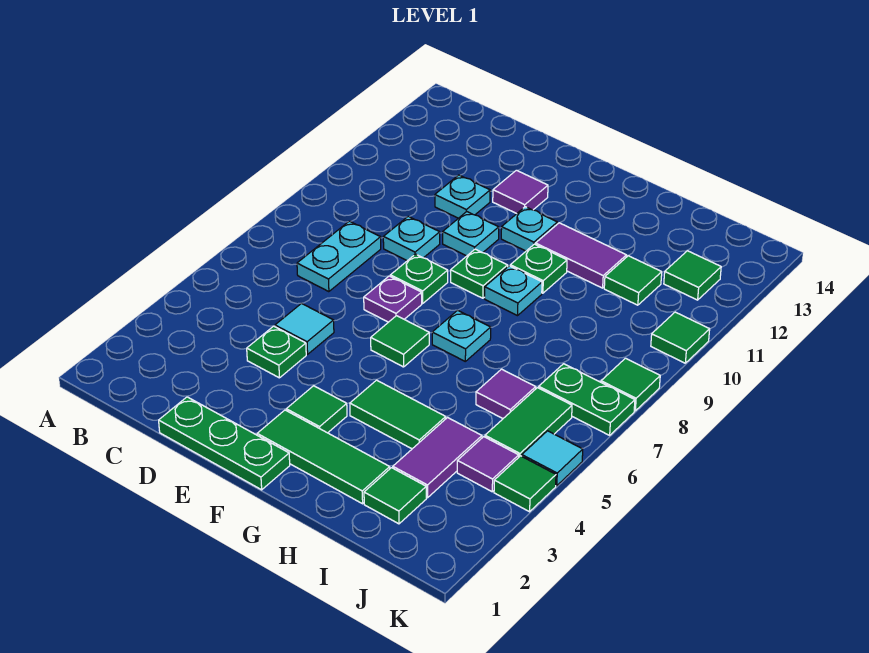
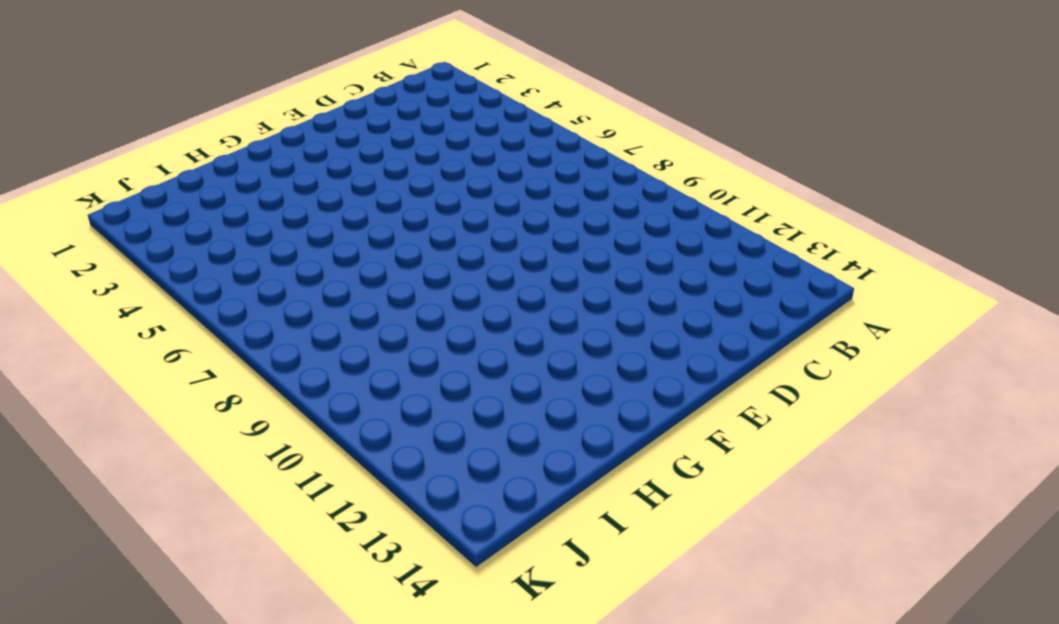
none -> cyan 1x2 plate [297,221,381,292]
none -> green 1x3 plate [159,397,290,490]
none -> green 1x1 plate [247,326,306,378]
none -> cyan 1x1 tile [275,303,334,354]

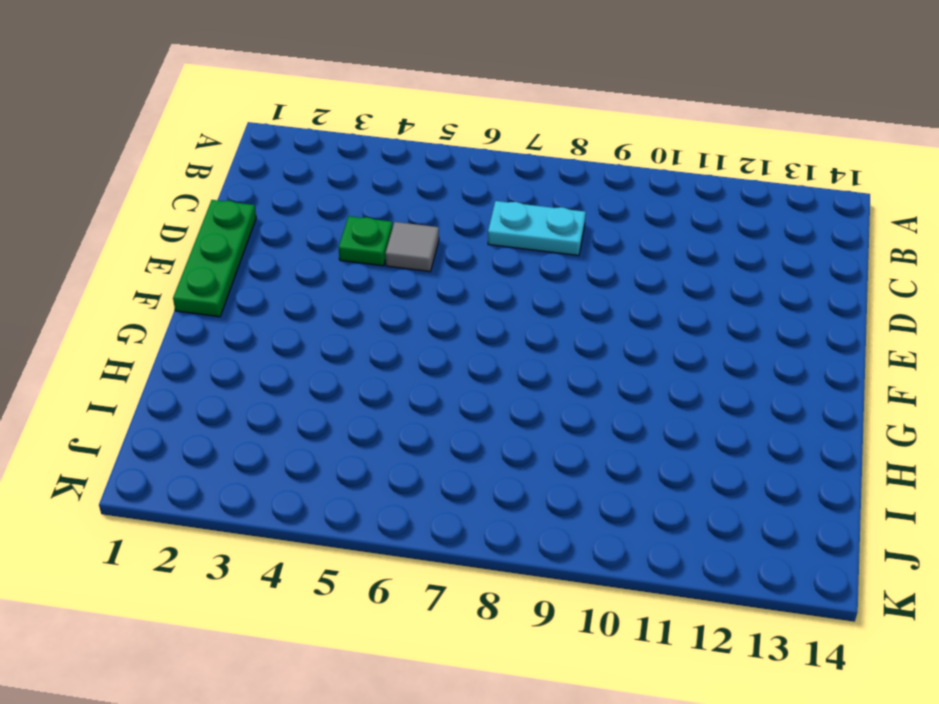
grey 1x1 tile [385,222,439,272] -> cyan 1x1 tile [275,303,334,354]
none -> cyan 1x1 plate [383,216,440,261]
none -> cyan 1x1 plate [435,175,490,218]
none -> purple 1x1 plate [364,276,422,322]
none -> green 1x1 plate [390,254,448,303]

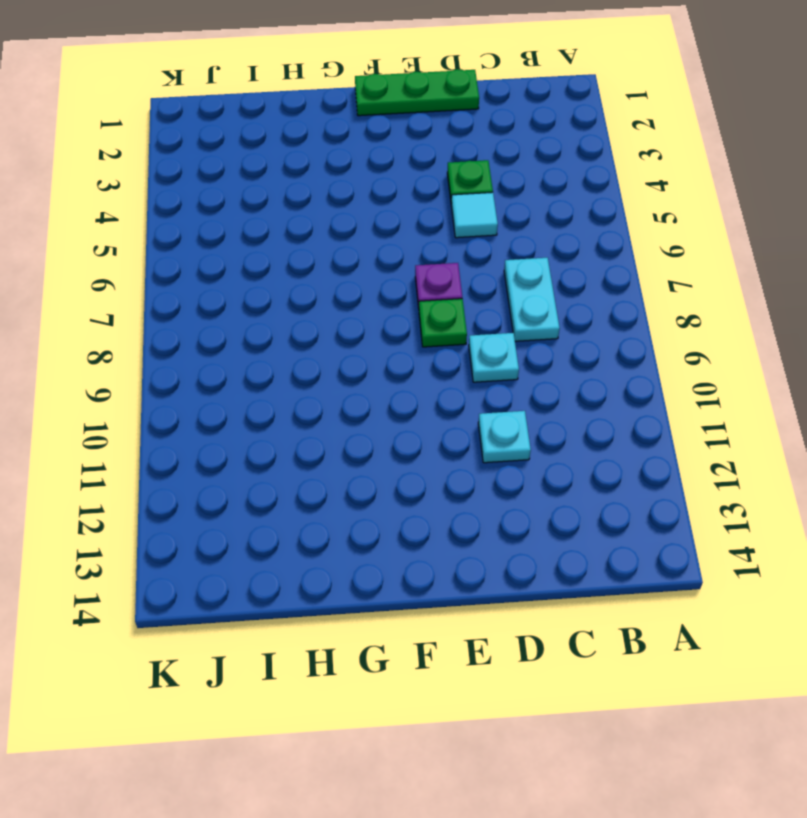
none -> cyan 1x1 plate [443,212,499,256]
none -> purple 1x1 tile [493,170,548,214]
none -> green 1x3 tile [257,410,390,504]
none -> green 1x1 tile [286,386,347,433]

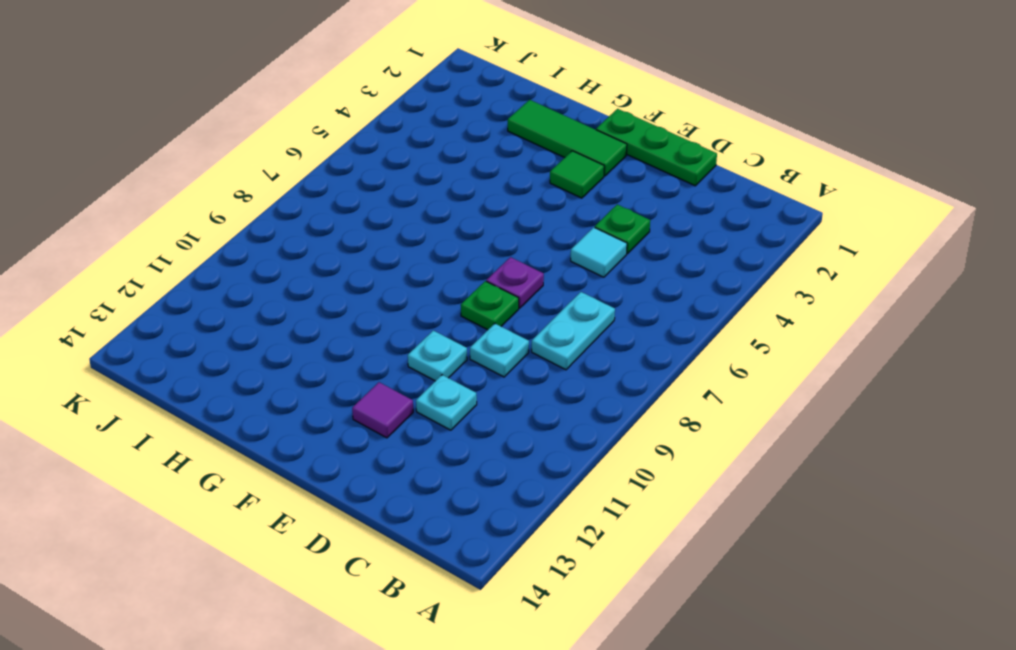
none -> green 1x1 tile [371,316,429,367]
none -> green 1x1 plate [451,249,508,298]
none -> cyan 1x1 plate [501,207,557,251]
none -> green 1x2 tile [350,380,446,449]

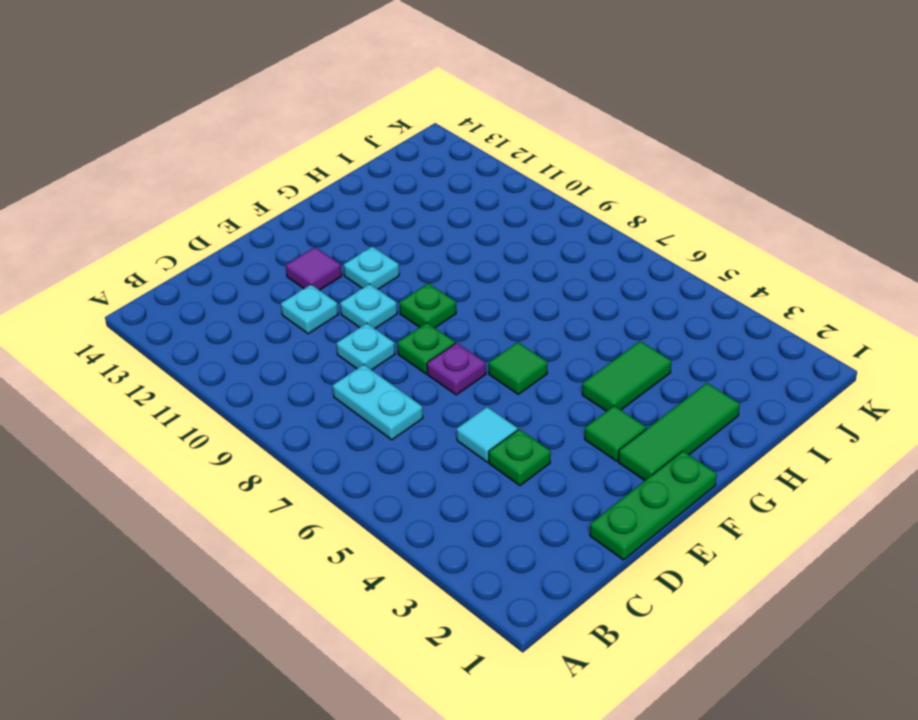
none -> cyan 1x1 plate [432,310,491,361]
none -> cyan 1x1 plate [485,266,542,316]
none -> green 1x1 plate [510,244,567,293]
none -> purple 1x2 tile [536,223,627,288]

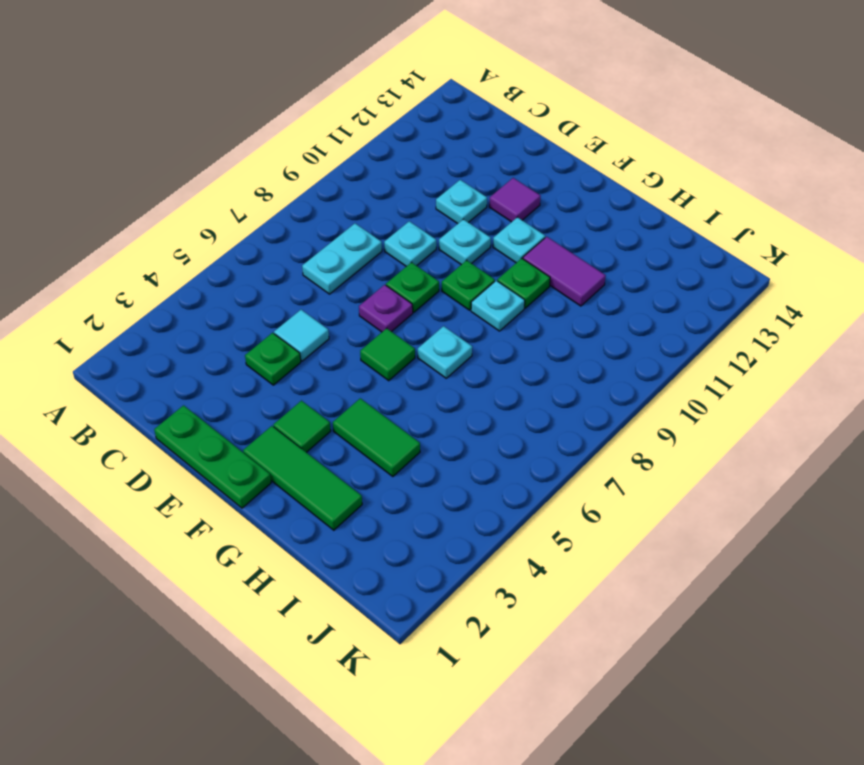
none -> green 1x1 tile [364,468,426,524]
none -> purple 1x2 tile [393,418,482,498]
none -> purple 1x1 tile [476,369,536,418]
none -> green 1x1 tile [604,256,662,305]

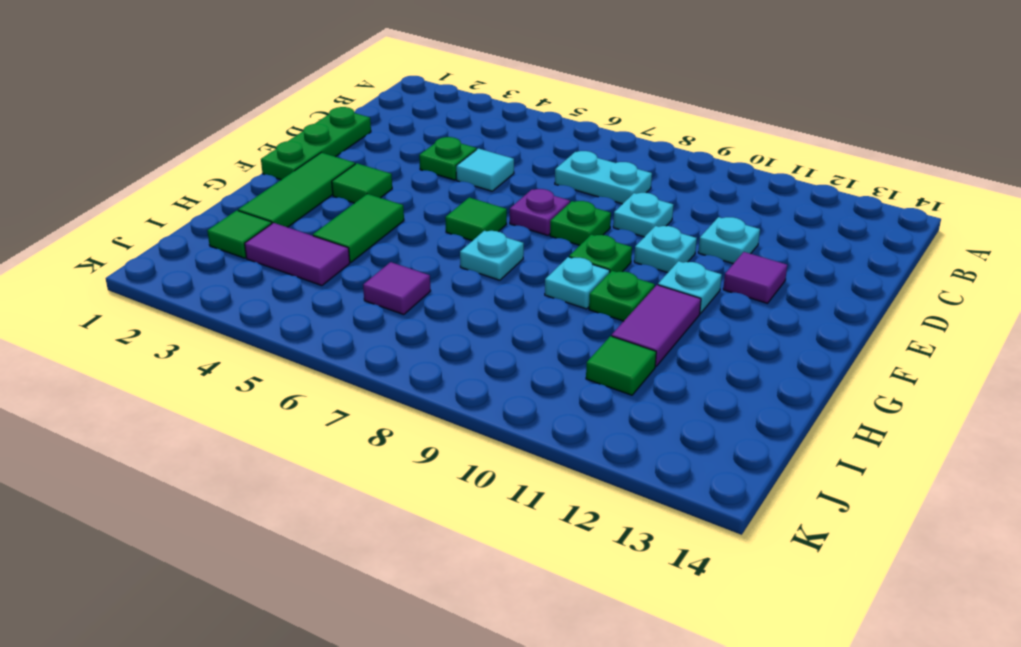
none -> purple 1x1 tile [457,437,519,492]
none -> green 1x2 tile [485,388,572,457]
none -> green 1x2 plate [539,364,635,435]
none -> green 1x1 tile [664,251,721,300]

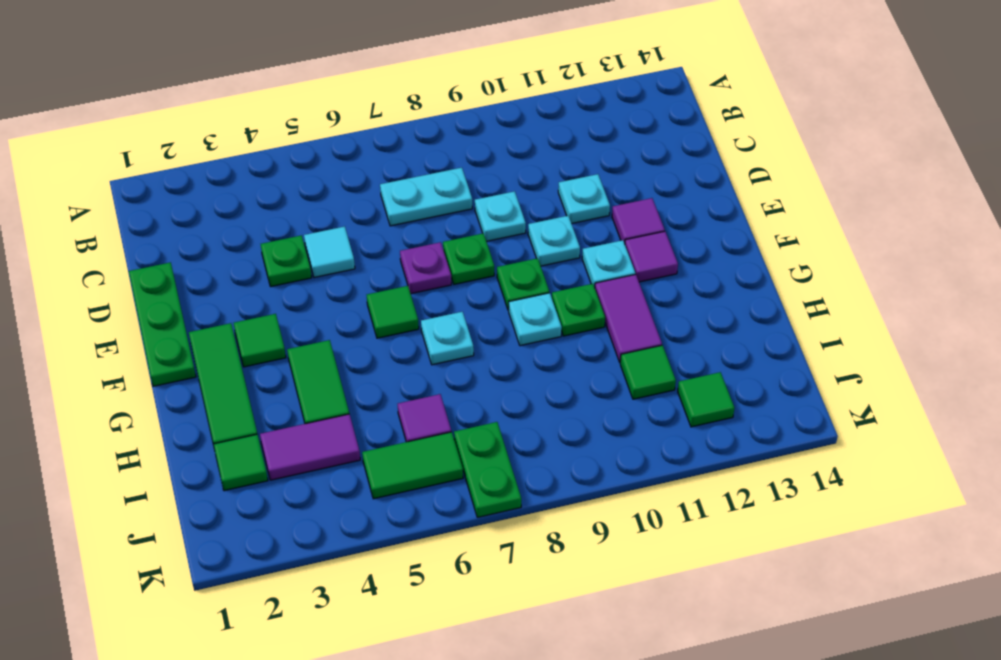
purple 1x1 tile [625,231,678,282] -> purple 1x1 tile moved to [457,437,519,492]
none -> green 1x1 tile [494,456,556,512]
none -> cyan 1x1 tile [522,431,583,486]
none -> green 1x1 tile [601,358,660,411]
none -> green 1x1 tile [651,312,710,363]

